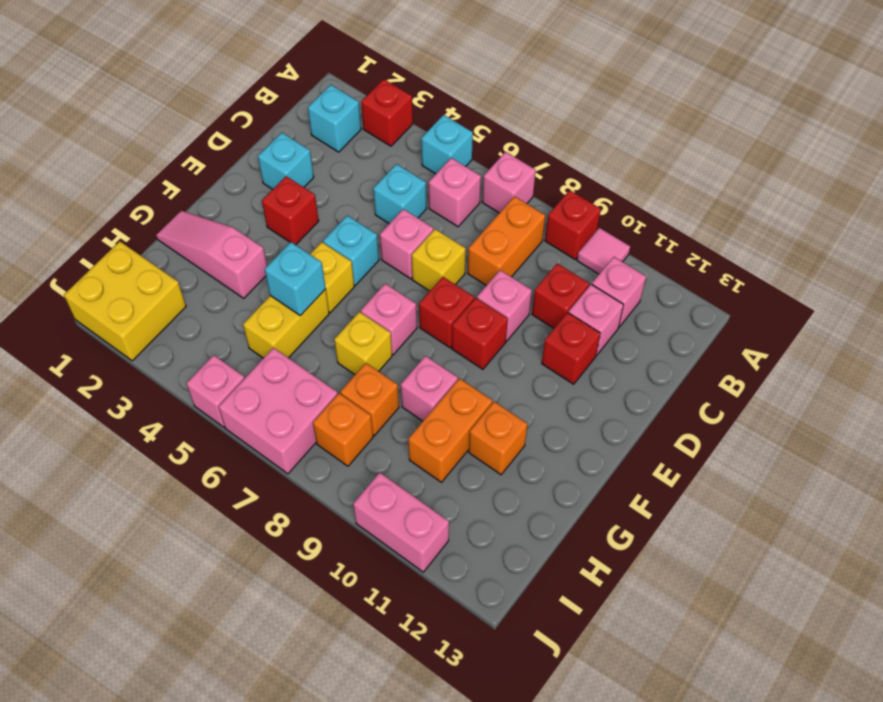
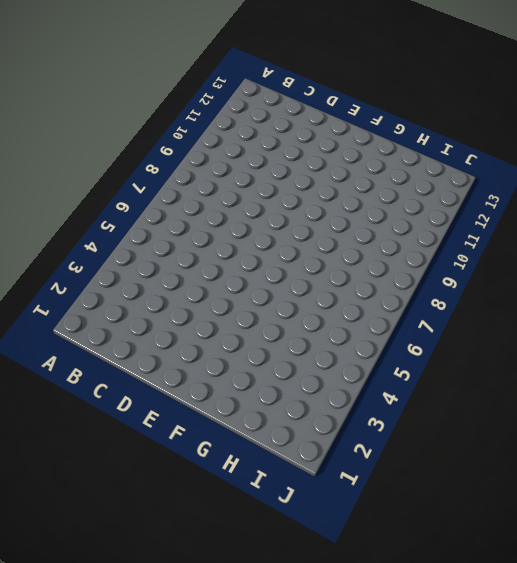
none -> red 1x1 brick [361,79,413,146]
none -> cyan 1x1 brick [421,115,473,174]
none -> pink 1x1 brick [482,152,536,213]
none -> red 1x1 brick [545,190,601,259]

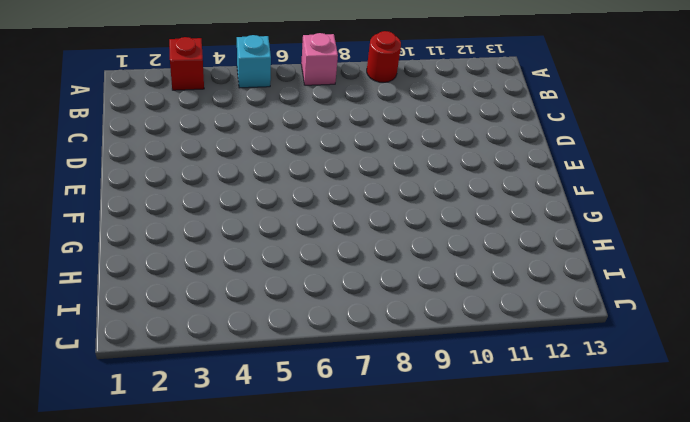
red 1x1 round brick [367,31,401,82] -> red 1x1 brick [545,190,601,259]
none -> pink 1x1 tile [577,228,630,274]
none -> cyan 1x1 brick [308,85,361,152]
none -> pink 1x1 brick [429,158,481,227]
none -> orange 1x2 brick [468,196,545,285]

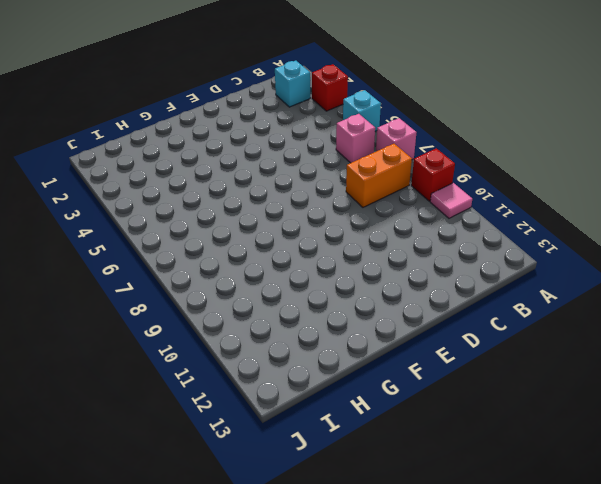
none -> pink 1x1 brick [592,257,646,327]
none -> cyan 1x1 brick [373,164,426,224]
none -> red 1x1 brick [532,263,589,328]
none -> pink 1x1 brick [568,284,624,355]

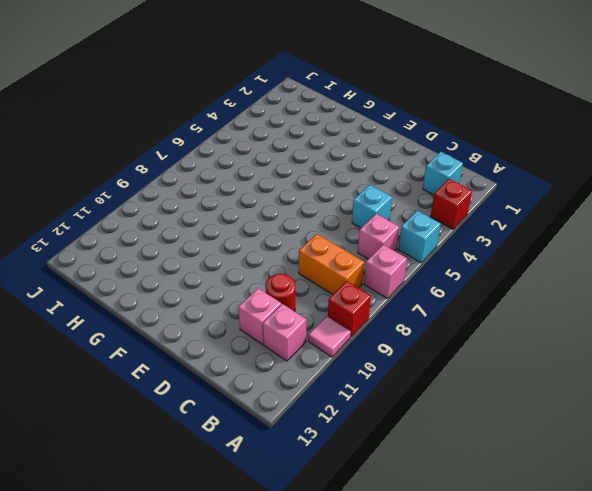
red 1x1 round brick [265,274,295,311] -> red 1x1 brick [532,263,589,328]
none -> cyan 1x1 brick [258,133,314,189]
none -> pink 1x1 brick [380,209,433,279]
none -> yellow 1x1 brick [412,229,466,291]
none -> pink 1x1 brick [477,270,532,341]

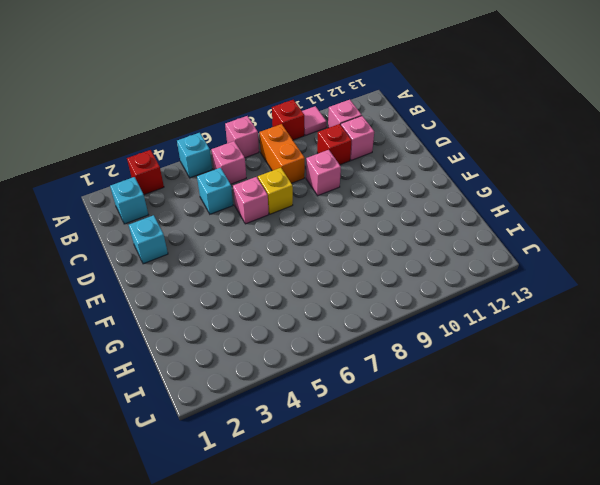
none -> red 1x1 brick [542,313,600,384]
none -> red 1x1 brick [262,176,319,245]
none -> cyan 1x1 brick [323,215,379,285]
none -> red 1x1 brick [419,277,474,348]

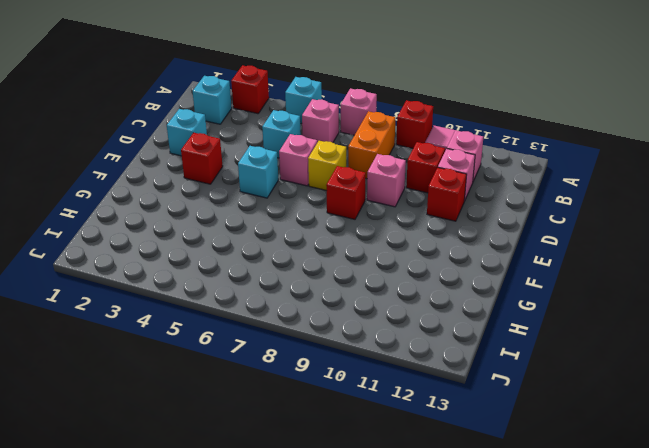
none -> red 1x1 brick [452,298,508,369]
none -> yellow 1x1 brick [310,242,354,312]
none -> pink 1x1 brick [361,284,417,355]
none -> pink 1x3 slope [156,211,267,298]

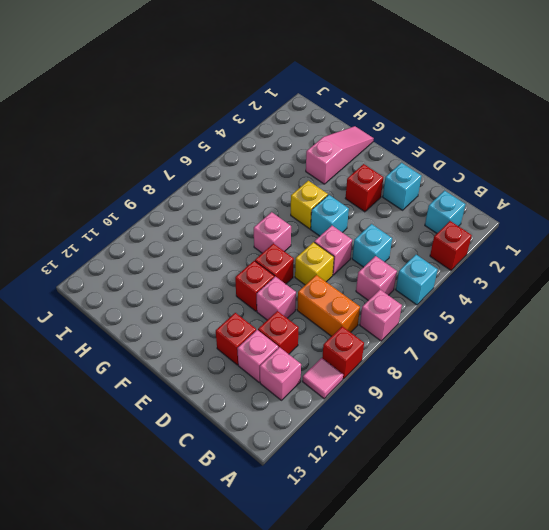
none -> yellow 1x2 brick [243,289,329,358]
none -> yellow 1x1 brick [334,312,392,374]
none -> pink 1x1 brick [401,356,458,421]
none -> orange 1x2 brick [408,378,492,482]

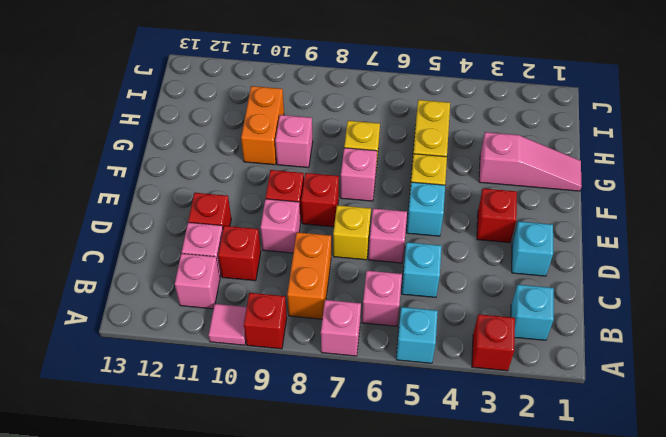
none -> orange 1x1 brick [469,402,528,475]
none -> orange 1x1 brick [340,363,399,436]
none -> yellow 2x2 brick [64,241,186,361]
none -> pink 2x2 brick [219,348,338,474]

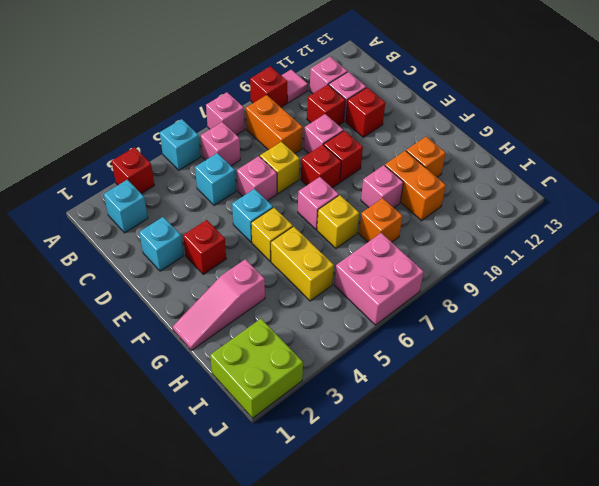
lime 2x2 brick [210,319,303,418] -> yellow 2x2 brick [64,241,186,361]
none -> orange 1x1 brick [313,393,373,466]
none -> pink 1x1 brick [186,355,245,427]
none -> pink 1x2 brick [353,473,449,572]
none -> cyan 1x1 brick [265,242,326,316]

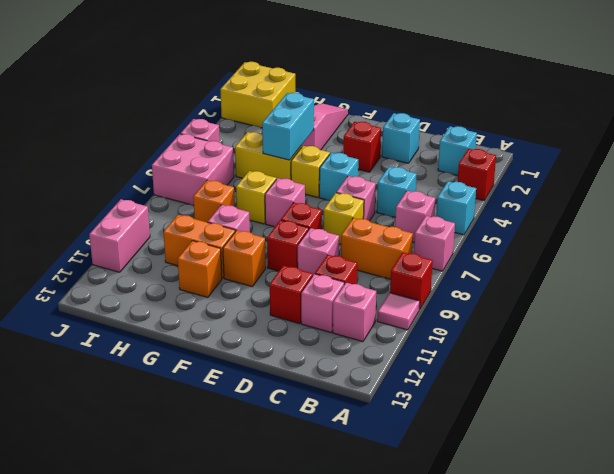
orange 1x1 brick [223,230,266,286] -> orange 1x1 brick moved to [313,393,373,466]
cyan 1x2 brick [262,93,314,160] -> cyan 1x1 brick [265,242,326,316]

